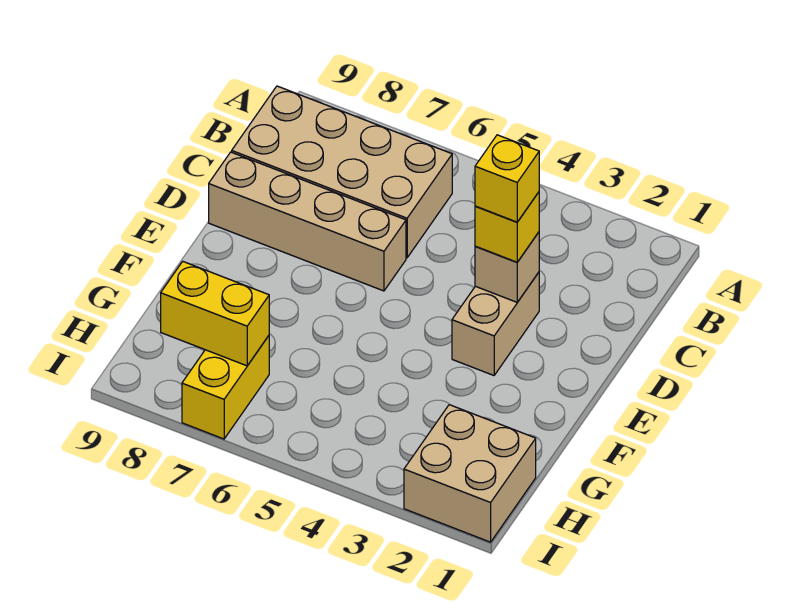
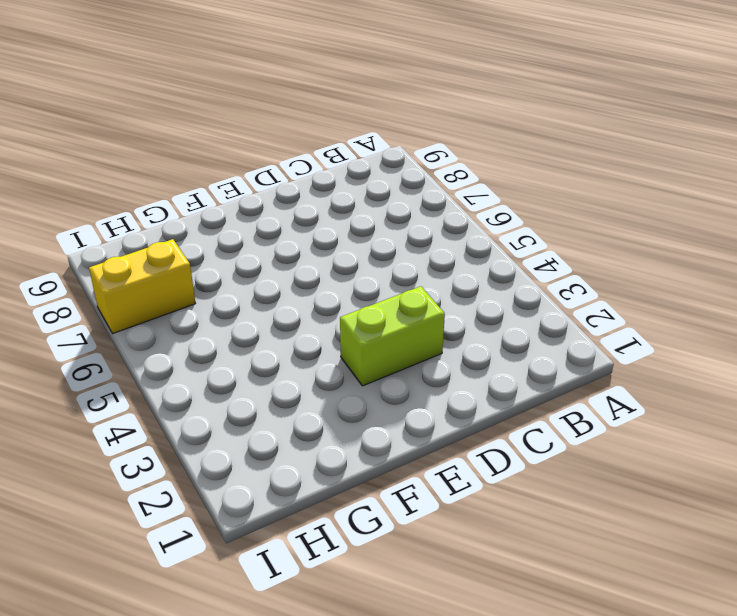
lime 1x2 brick [340,286,445,386] -> tan 1x2 brick [452,272,539,375]
none -> tan 2x4 brick [232,86,452,258]
none -> tan 1x4 brick [209,152,406,291]

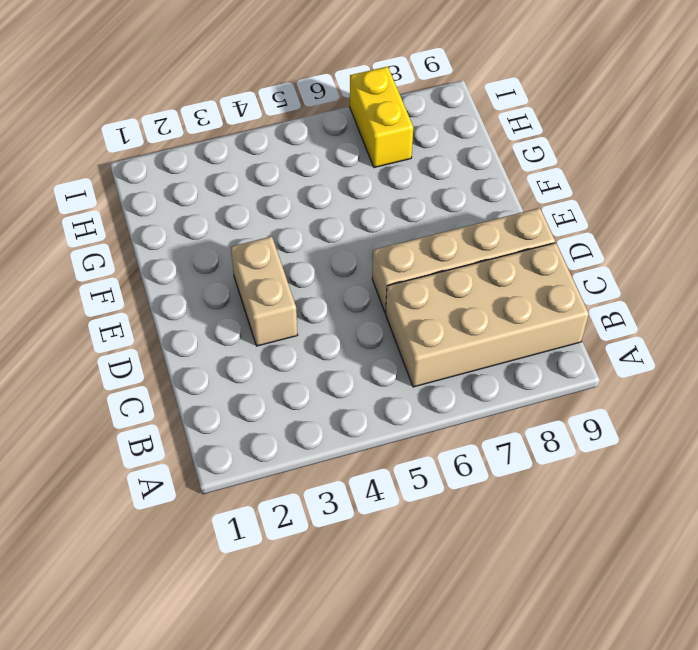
none -> tan 2x2 brick [404,405,536,542]
none -> tan 1x1 brick [475,232,539,302]

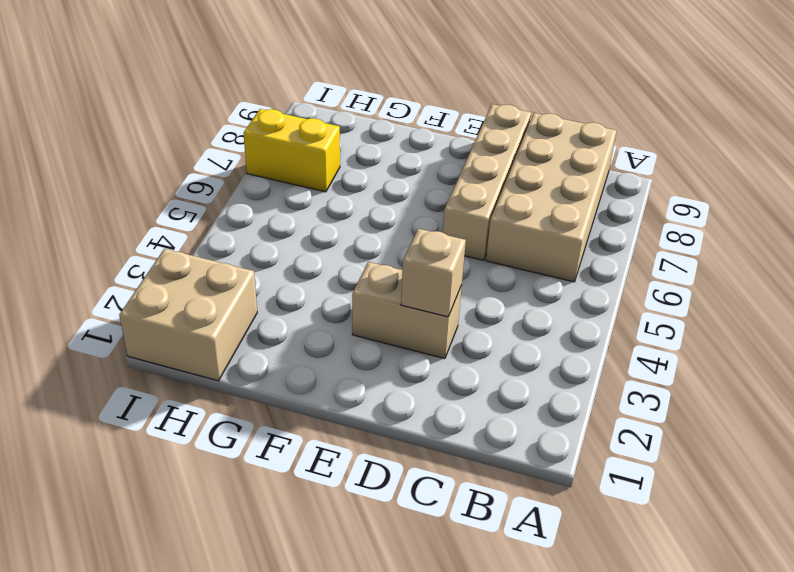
none -> yellow 1x2 brick [161,262,269,366]
none -> yellow 1x1 brick [475,192,539,262]

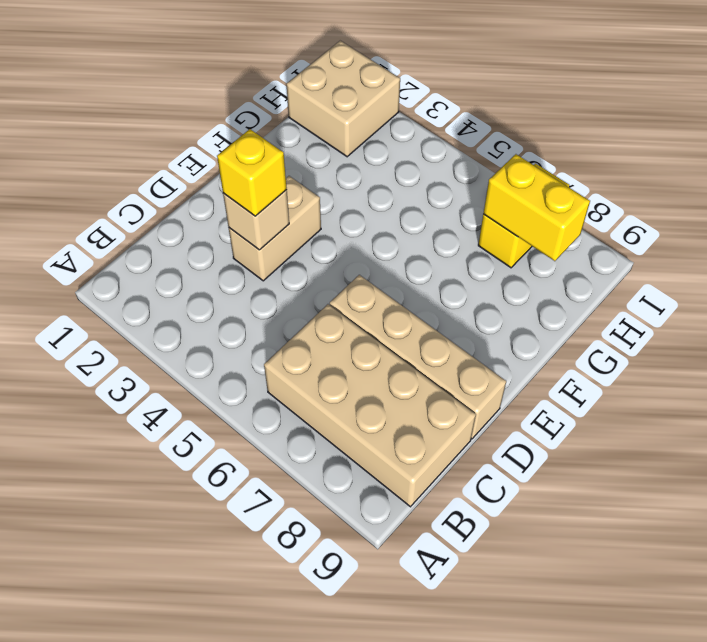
none -> yellow 1x1 brick [475,135,539,222]

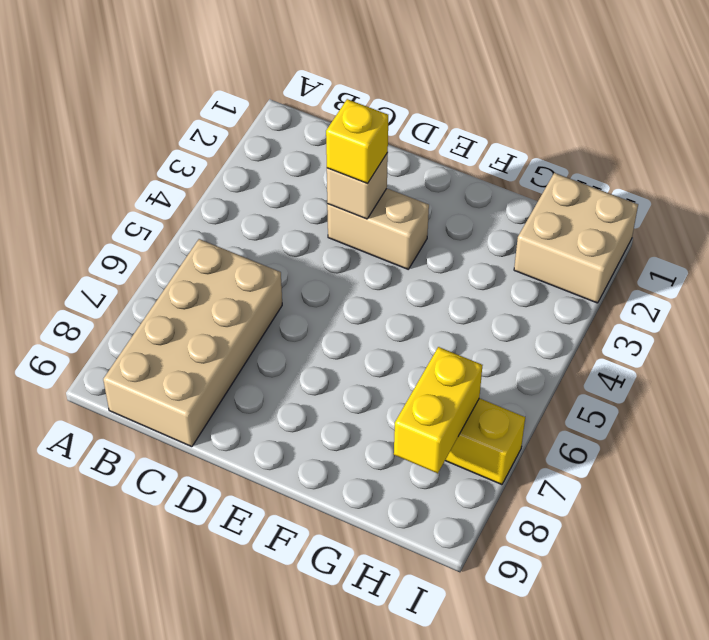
none -> tan 1x4 brick [209,152,406,291]
none -> yellow 1x1 brick [475,135,539,222]

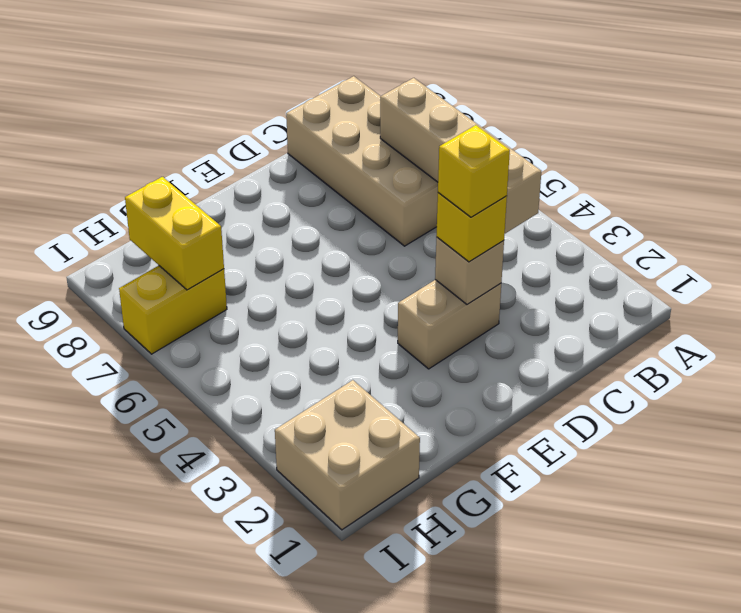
tan 1x4 brick [380,78,541,233] -> tan 1x4 brick moved to [209,152,406,291]

